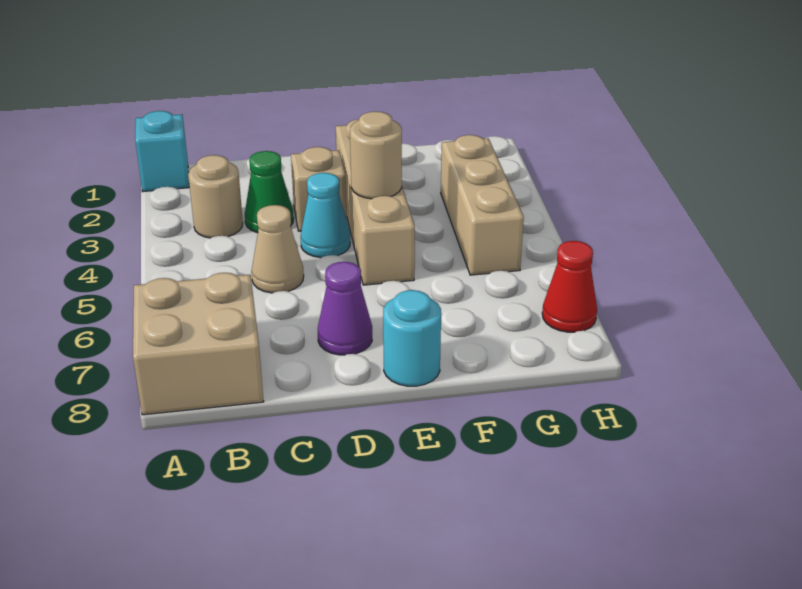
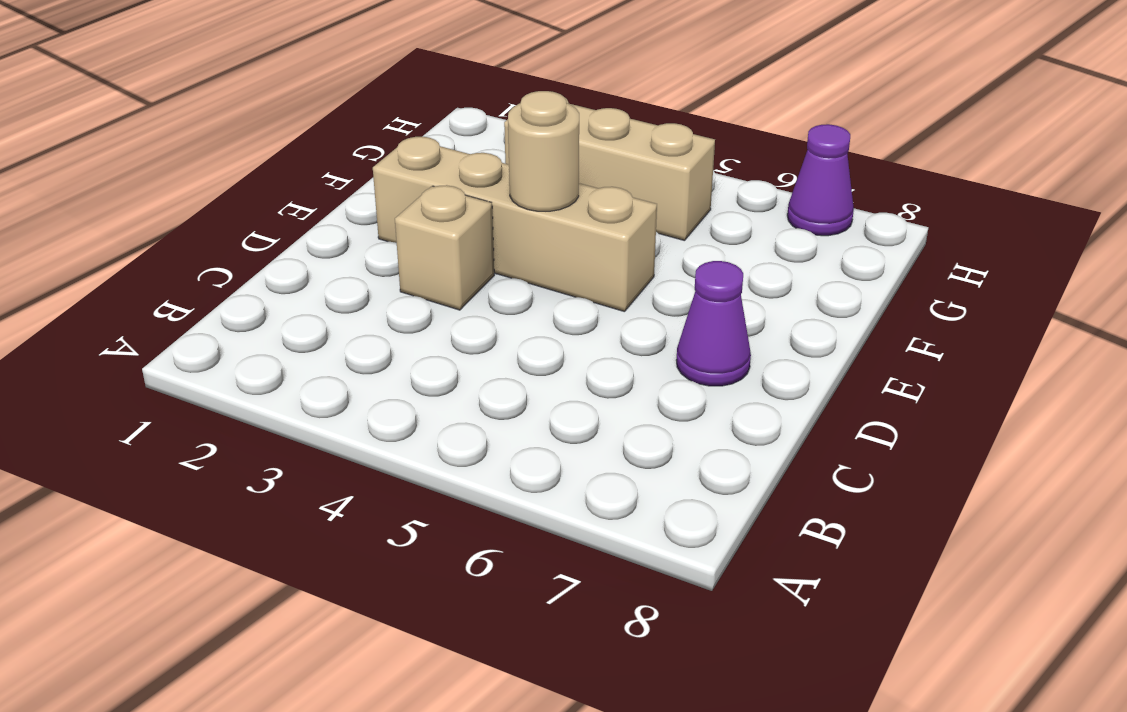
purple 1x1 cone [787,124,854,236] -> red 1x1 cone [542,241,597,332]
none -> cyan 1x1 brick [135,111,189,192]
none -> tan 2x2 brick [133,273,264,415]
none -> tan 1x1 round brick [188,155,243,238]

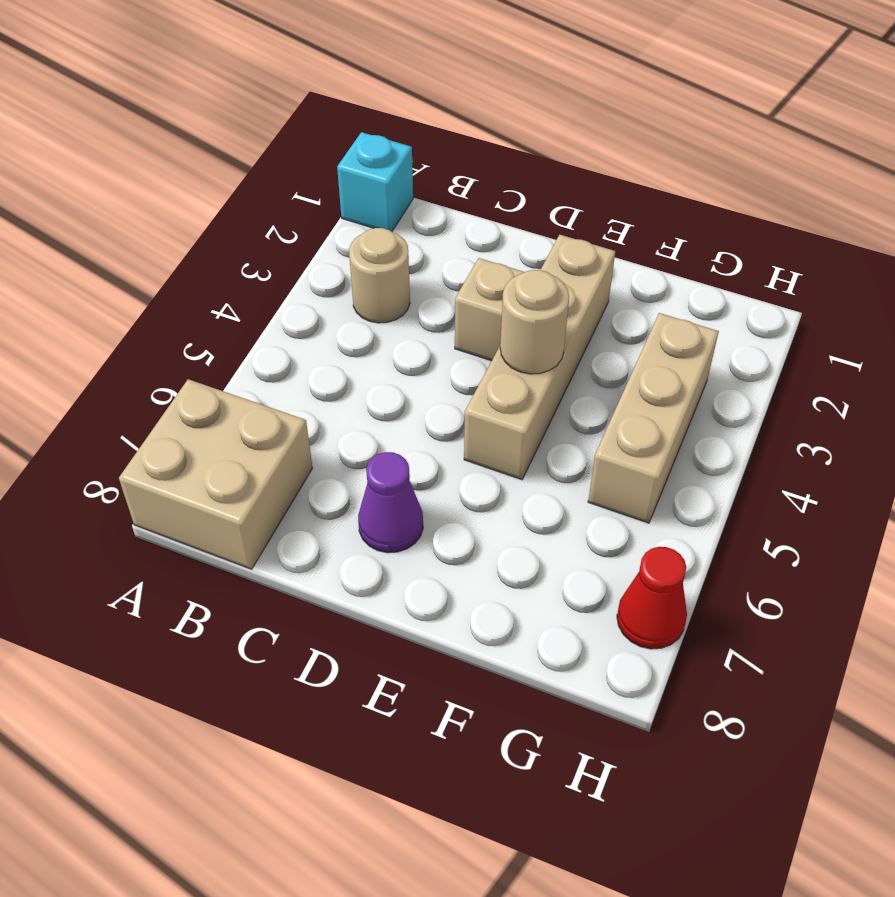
none -> green 1x1 cone [245,151,294,233]
none -> tan 1x1 cone [251,205,304,293]
none -> cyan 1x1 cone [301,173,350,258]

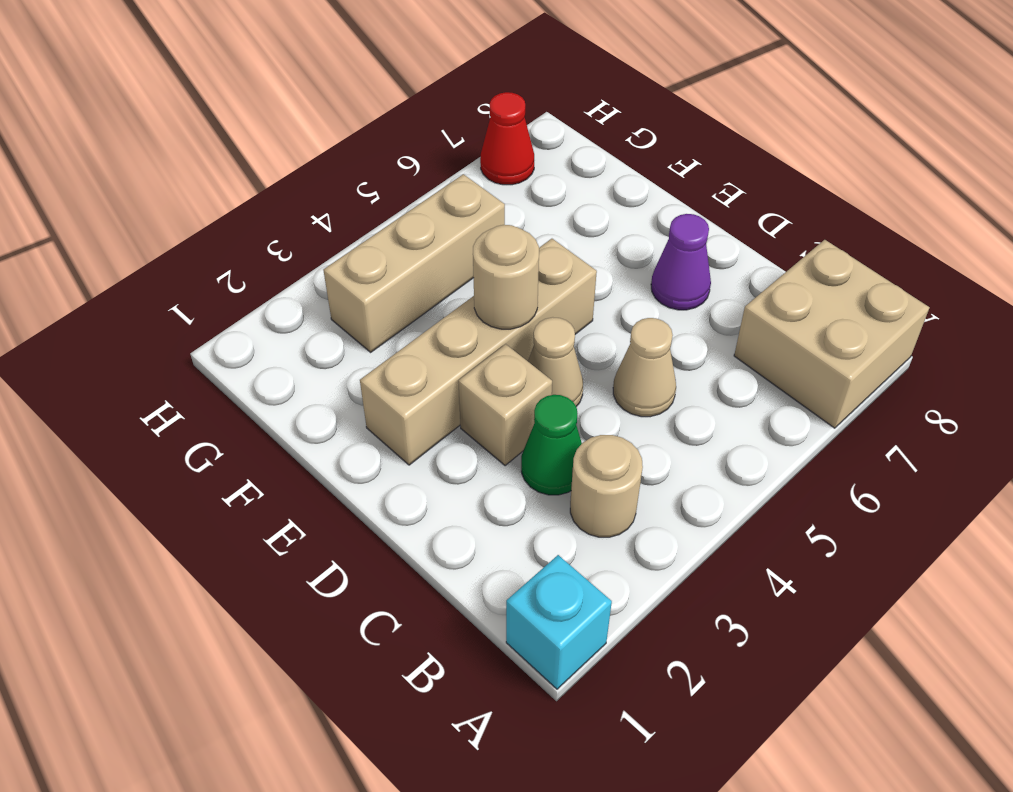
tan 1x1 cone [528,317,583,407] -> cyan 1x1 cone [301,173,350,258]
none -> cyan 1x1 round brick [383,290,441,386]

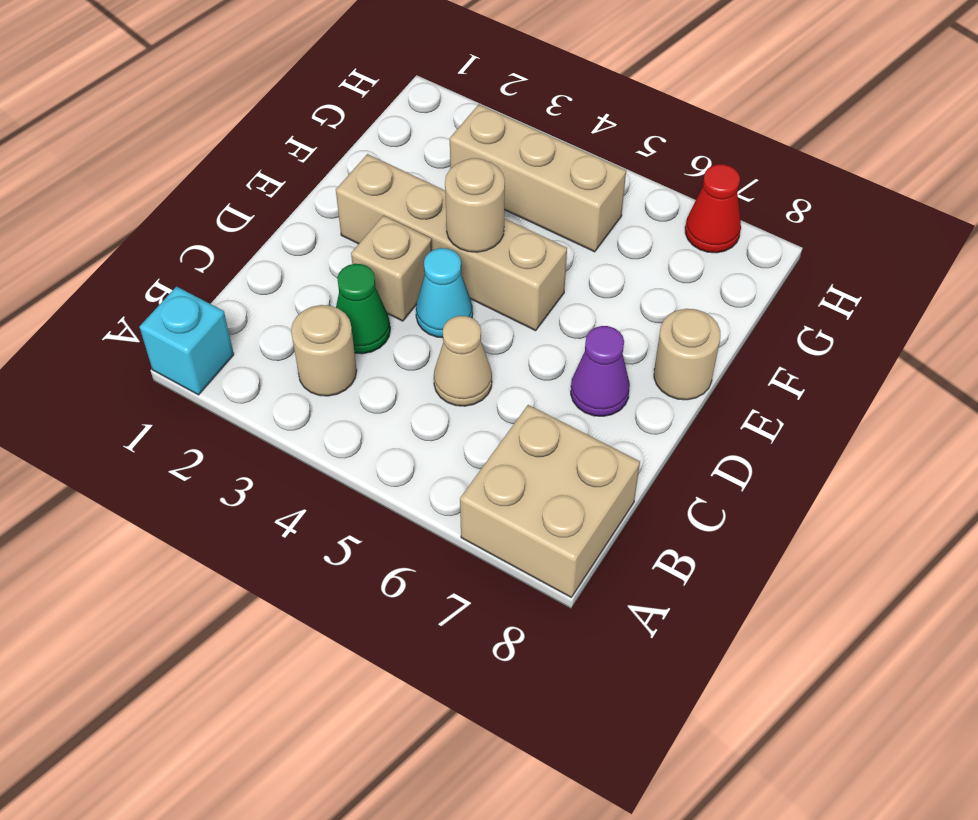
tan 1x1 round brick [654,309,720,400] -> cyan 1x1 round brick [383,290,441,386]

